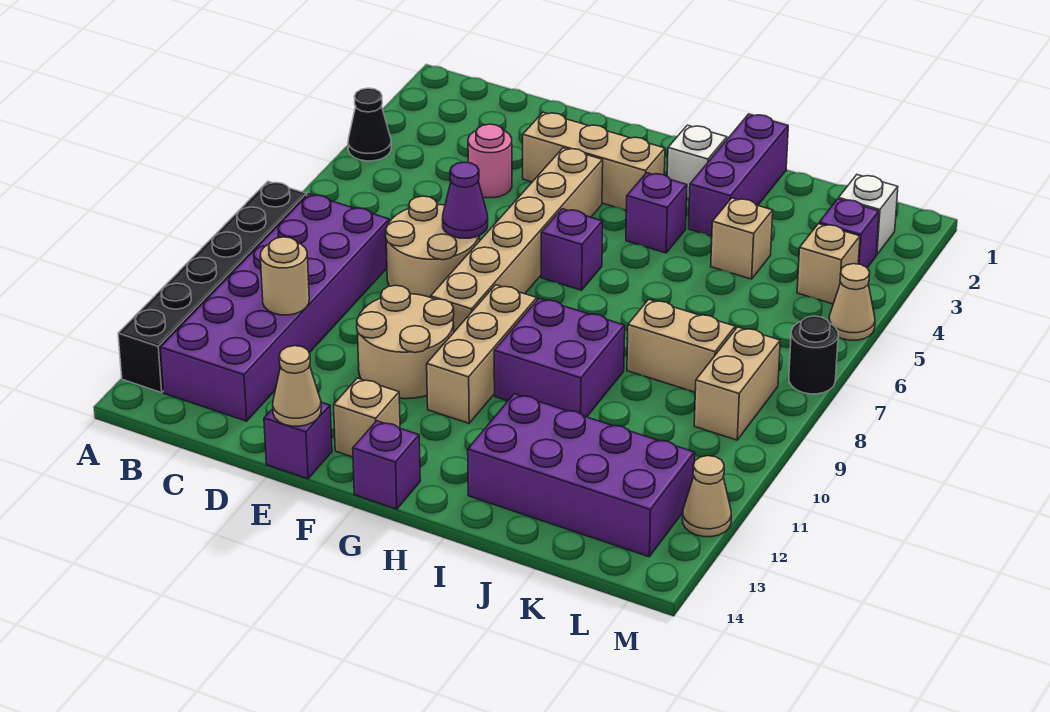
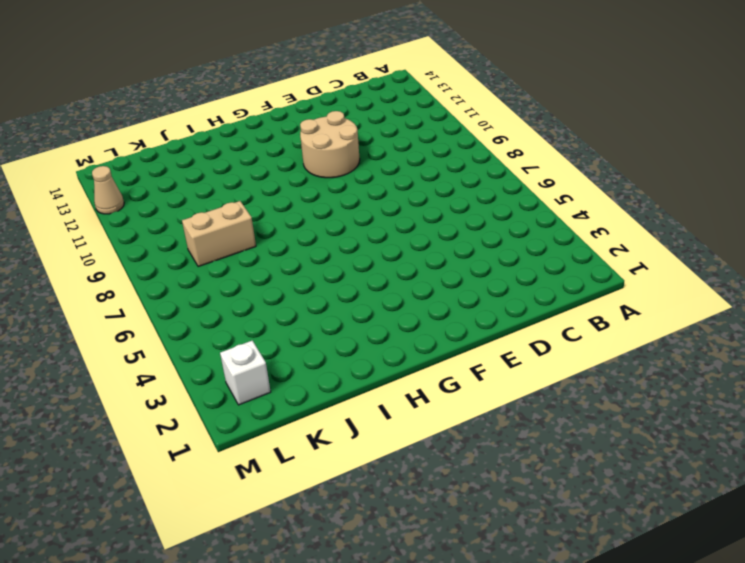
none -> black 1x1 cone [348,88,391,161]
none -> black 1x6 brick [118,181,307,393]
none -> purple 2x6 brick [160,194,389,421]
none -> pink 1x1 round brick [468,124,512,198]

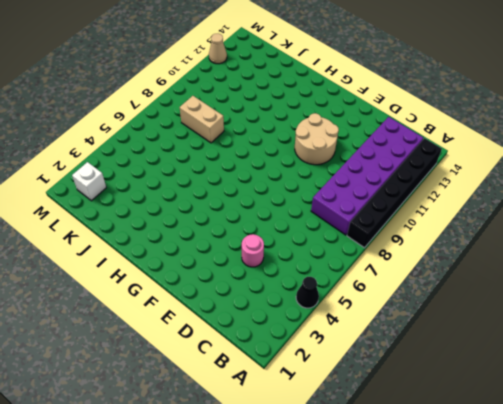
none -> tan 2x2 round brick [386,196,480,298]
none -> tan 1x3 brick [523,112,665,210]
none -> purple 1x1 brick [264,402,332,479]
none -> tan 1x6 brick [431,148,603,332]

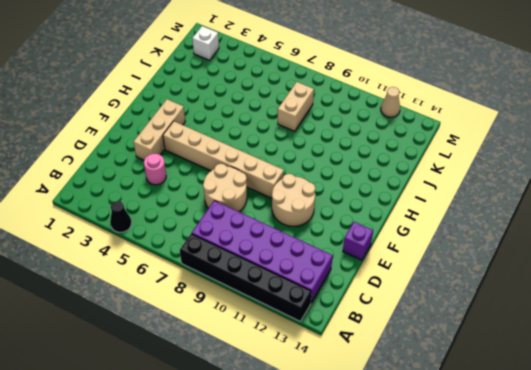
none -> tan 1x1 brick [334,378,400,457]
none -> purple 1x1 brick [541,209,603,290]
none -> tan 1x3 brick [427,285,537,423]
none -> purple 1x1 brick [353,421,420,509]

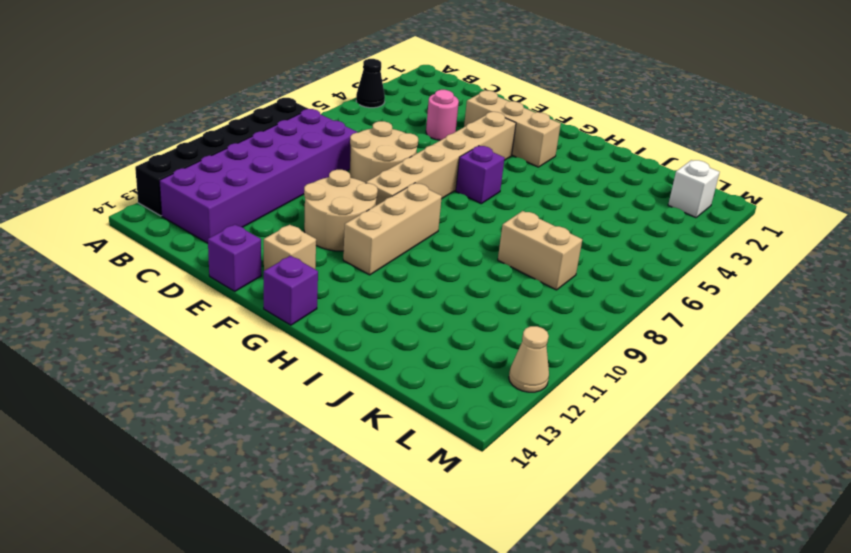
none -> white 1x1 brick [667,125,727,199]
none -> purple 1x1 brick [626,173,687,253]
none -> purple 2x2 brick [494,298,625,417]
none -> purple 1x3 brick [689,114,788,236]

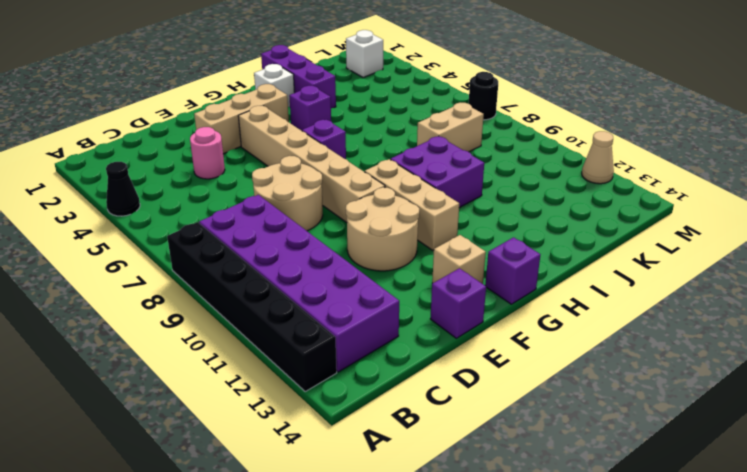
none -> purple 2x4 brick [468,394,695,557]
none -> tan 1x1 brick [711,198,773,279]
none -> purple 1x1 brick [819,199,879,268]
none -> tan 1x1 brick [797,224,860,304]

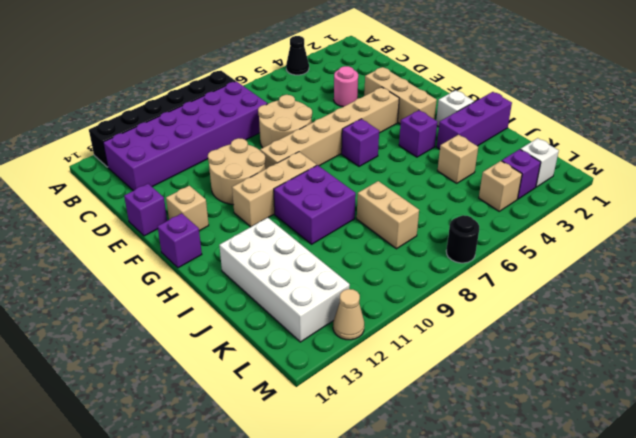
white 2x4 brick [219,218,350,342] -> purple 2x4 brick [468,394,695,557]
none -> tan 1x2 brick [694,327,780,440]
none -> tan 1x1 cone [829,264,875,340]
none -> tan 1x1 round brick [260,237,309,315]
none -> purple 1x1 cone [442,162,488,238]

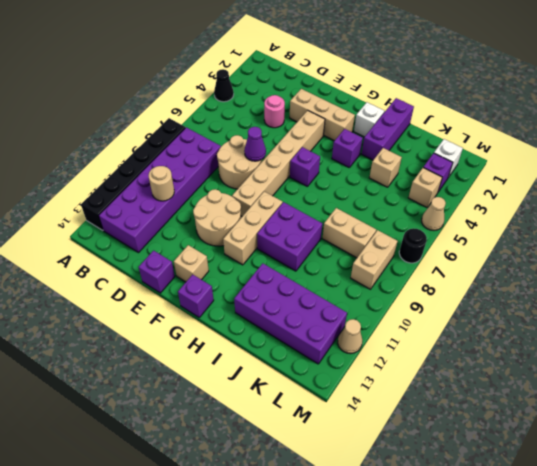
none -> tan 1x1 cone [273,346,321,426]

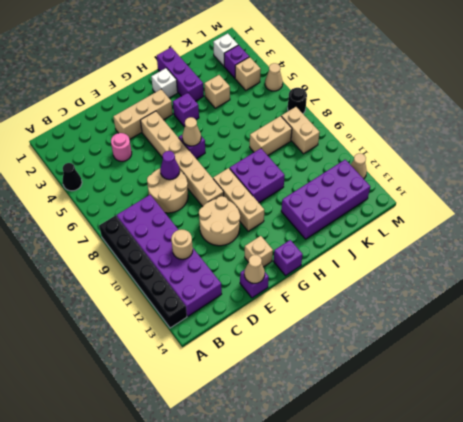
tan 1x1 cone [182,117,201,146] -> none

